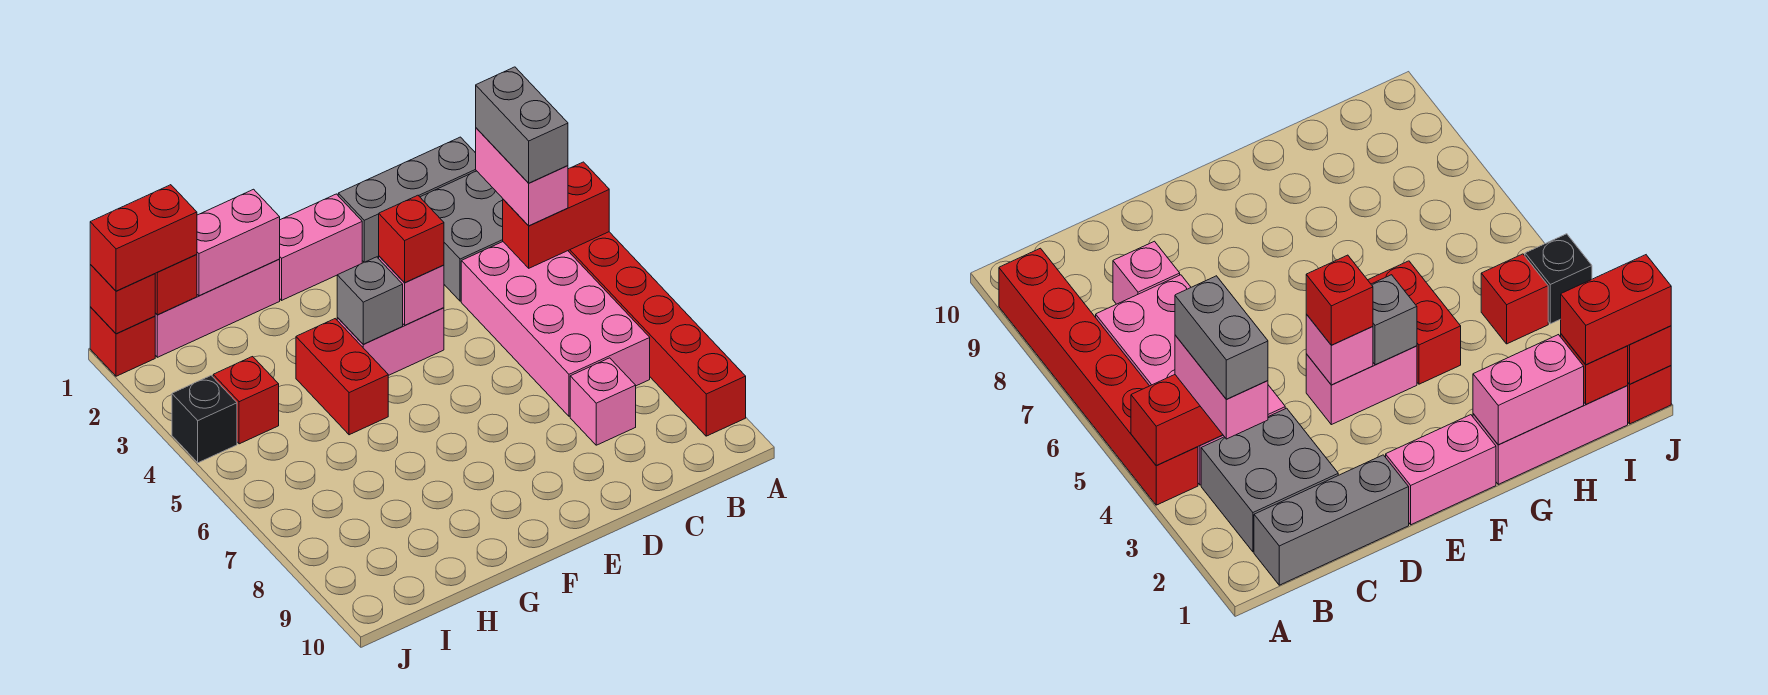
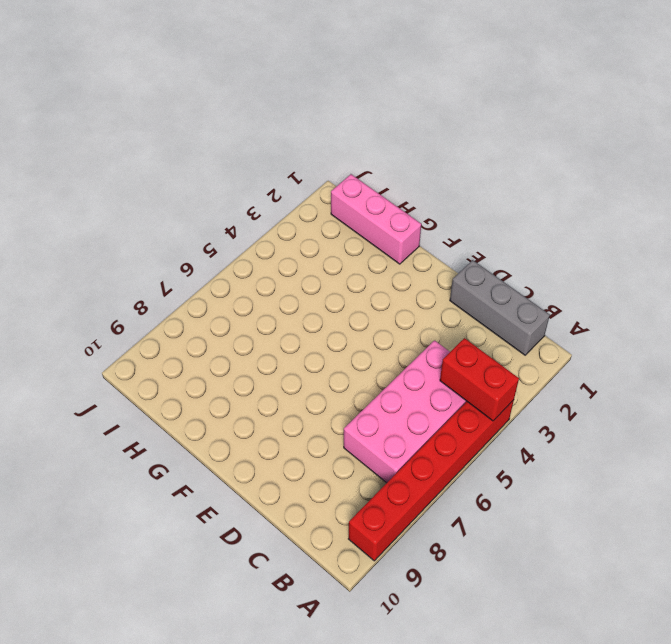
none -> grey 2x2 brick [420,171,503,301]
none -> pink 1x1 brick [570,358,636,445]
none -> pink 1x2 brick [279,194,362,300]

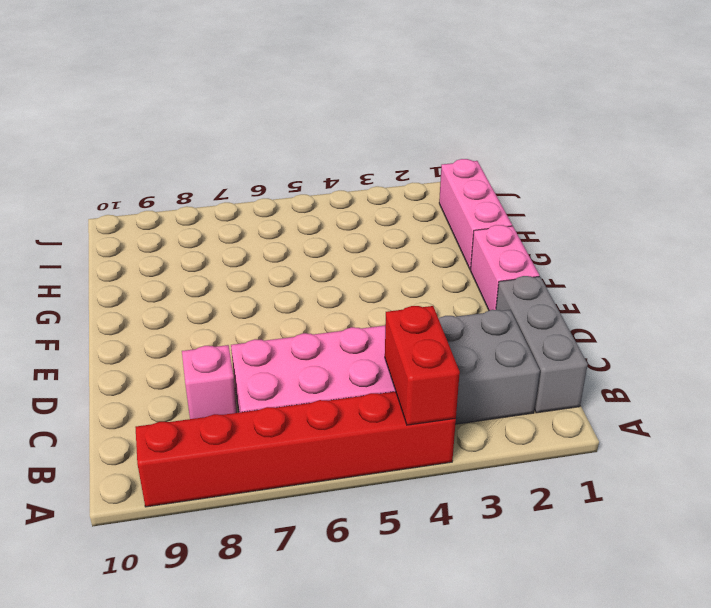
none -> pink 1x2 brick [337,308,444,376]
none -> red 1x2 brick [296,319,388,435]
none -> red 1x1 brick [213,357,279,444]

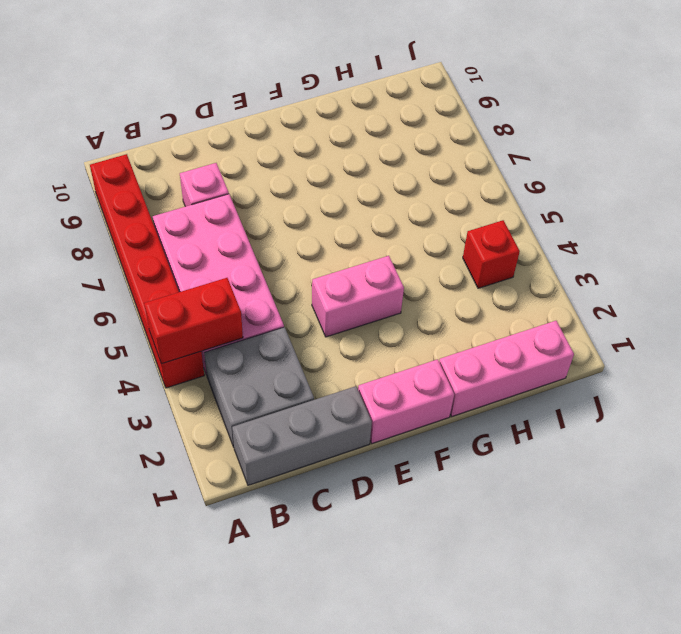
none -> red 1x2 brick [296,319,388,435]
none -> red 1x1 brick [90,307,155,376]
none -> black 1x1 brick [172,376,237,463]

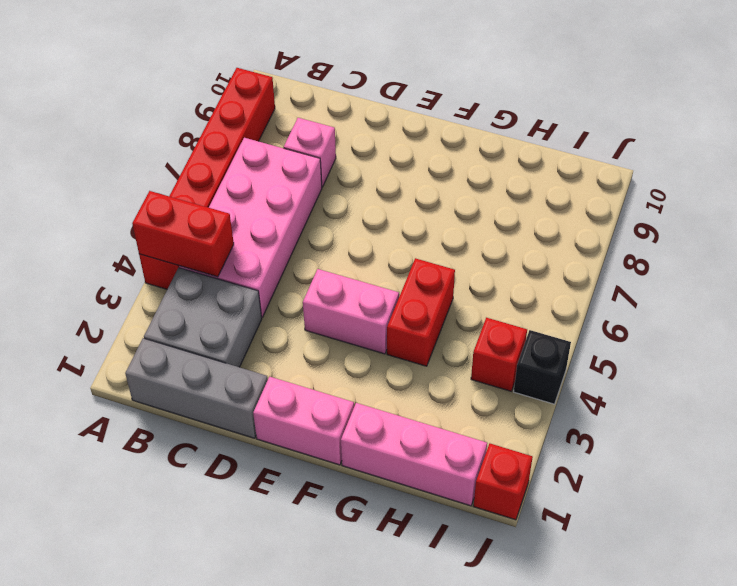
none -> pink 1x1 brick [379,256,444,325]
none -> grey 1x1 brick [337,257,403,344]
none -> pink 1x2 brick [197,189,280,296]

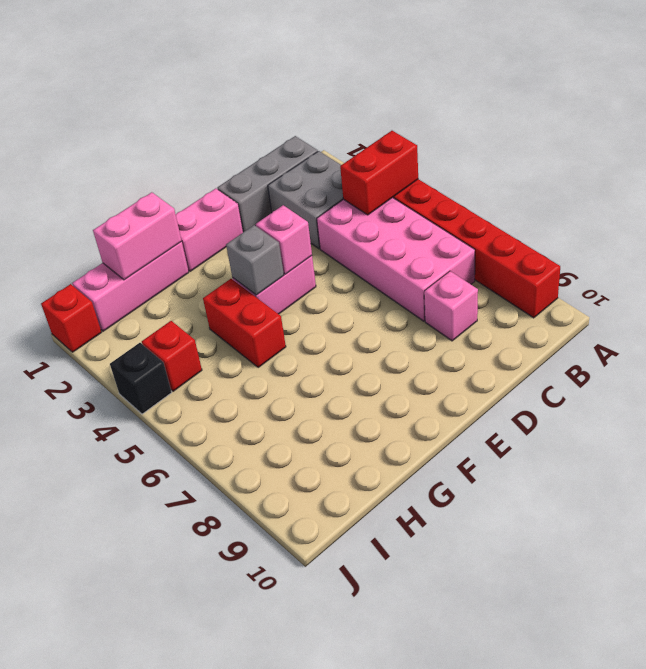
none -> red 1x1 brick [155,255,197,315]
none -> red 1x1 brick [90,265,155,334]
none -> pink 1x2 brick [476,128,568,226]

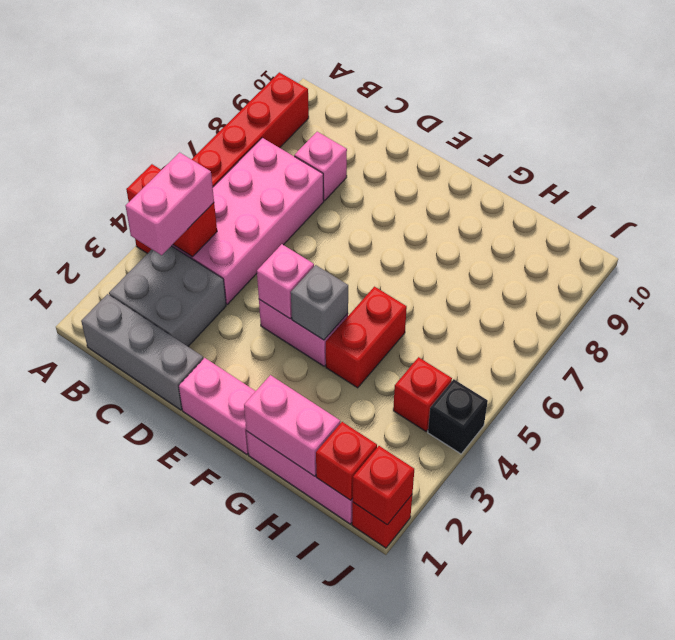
none -> red 1x1 brick [379,195,444,282]
none -> red 1x2 brick [90,185,197,291]
none -> grey 1x2 brick [476,67,568,183]

